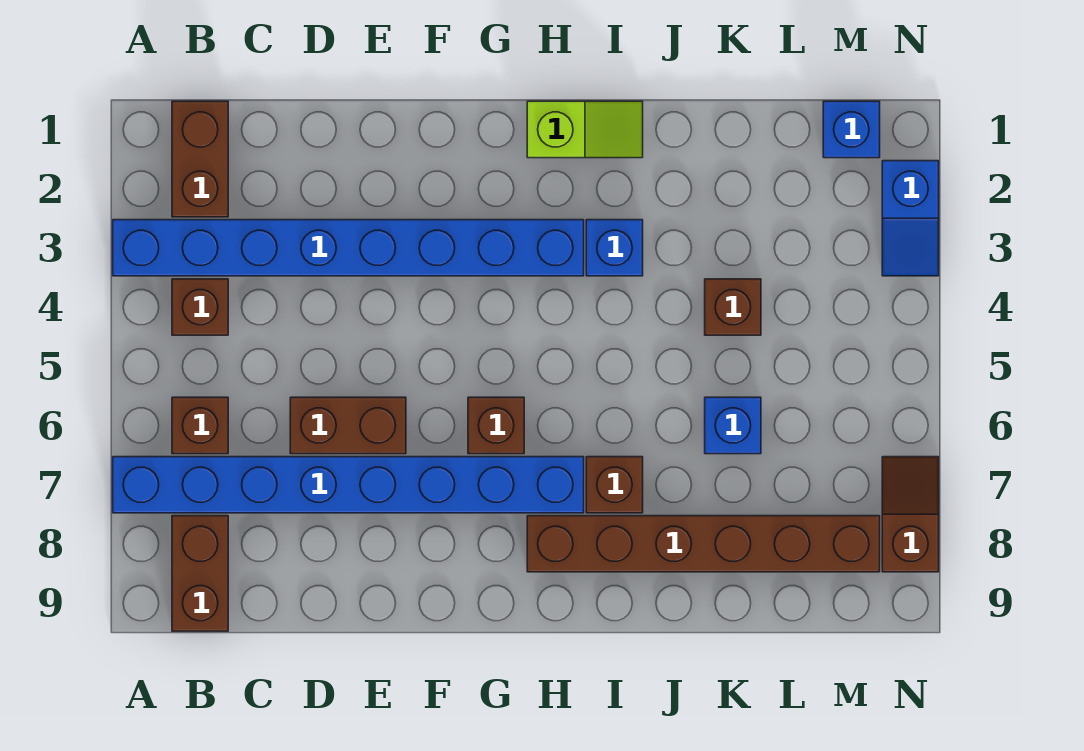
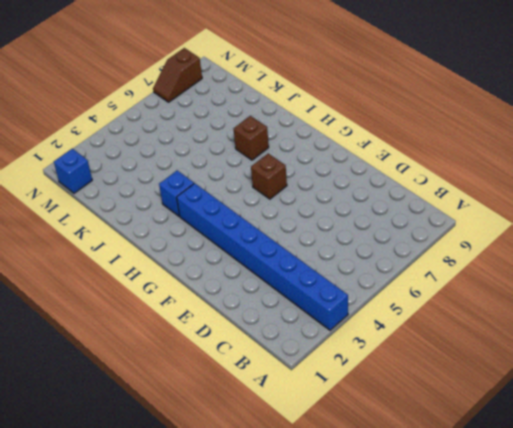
none -> blue 1x8 brick [113,457,584,513]
none -> brown 1x2 brick [172,101,228,217]
none -> brown 1x1 brick [172,279,228,335]

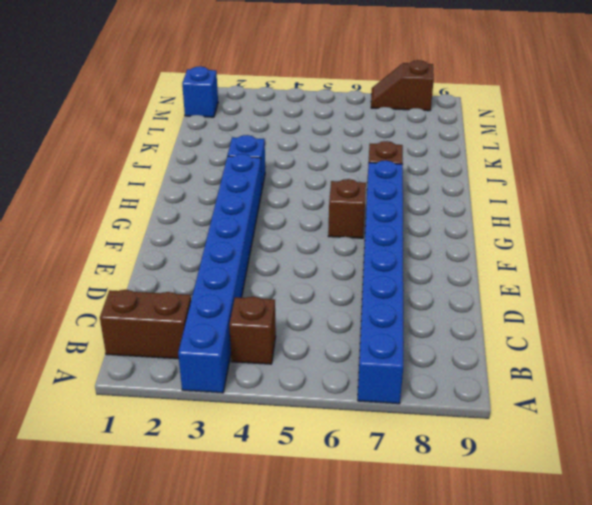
none -> brown 1x1 brick [172,397,228,454]
none -> brown 1x2 brick [172,516,228,631]
none -> brown 1x2 brick [290,397,406,454]

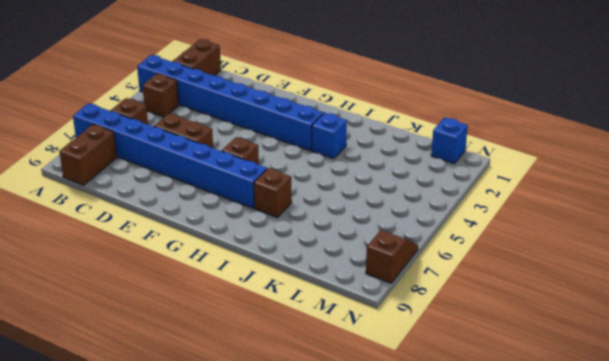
none -> lime 1x2 slope [527,101,643,158]
none -> brown 1x6 brick [527,516,880,572]
none -> brown 1x1 brick [705,279,761,335]

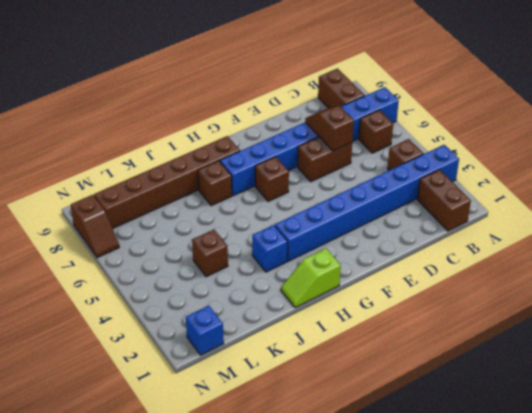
brown 1x2 slope [305,106,354,151] -> none
none -> blue 1x1 brick [705,397,761,454]
none -> blue 1x2 slope [882,161,939,276]

